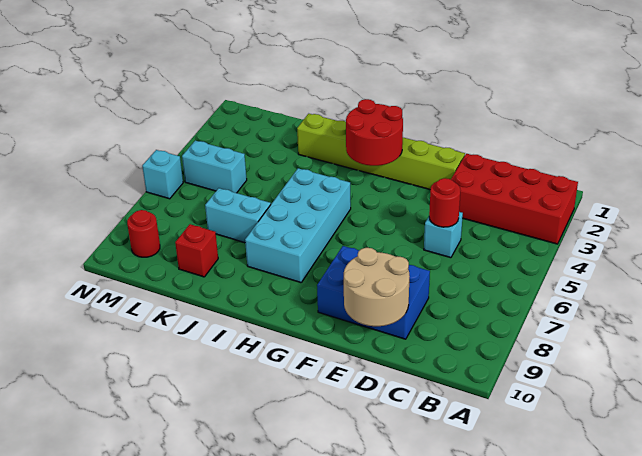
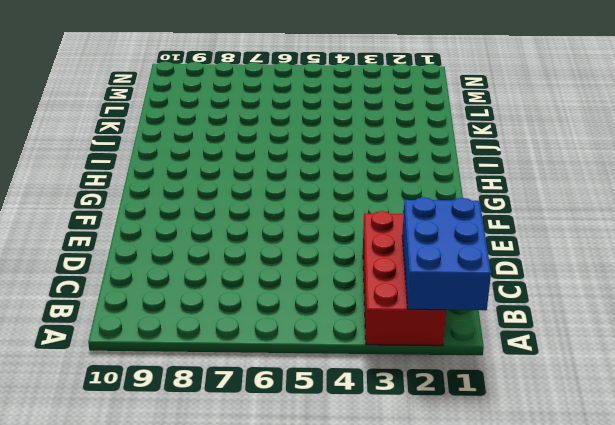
blue 2x3 brick [402,197,491,310] -> blue 2x3 brick moved to [317,246,430,339]
none -> cyan 1x1 brick [424,212,463,258]
none -> lime 1x6 brick [297,114,465,190]
none -> cyan 2x4 brick [245,168,351,283]

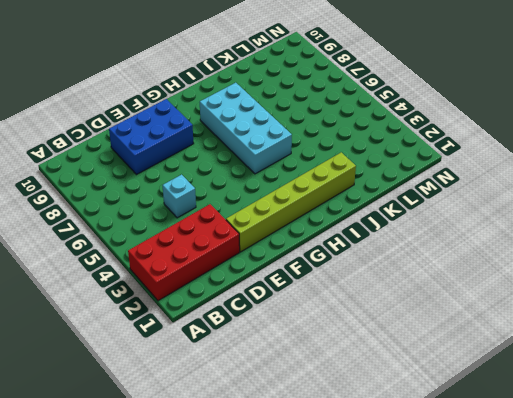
none -> cyan 1x2 brick [205,188,271,243]
none -> red 1x1 brick [175,224,218,277]
none -> cyan 1x2 brick [182,141,247,193]

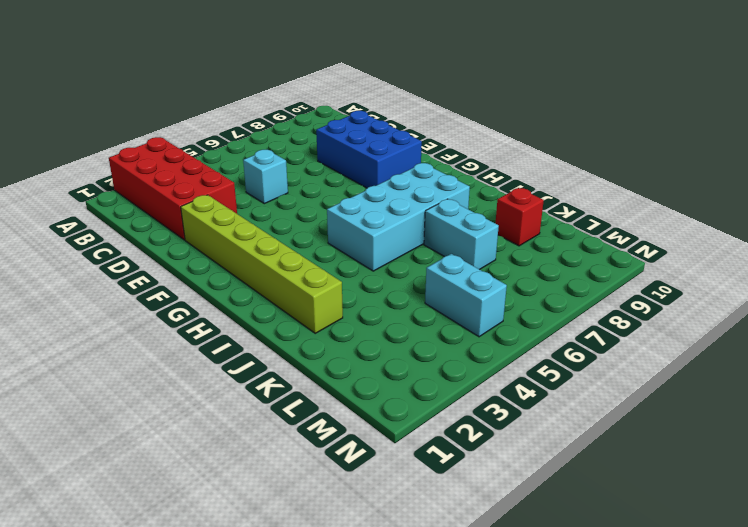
none -> red 1x1 round brick [127,210,160,257]
none -> cyan 1x1 brick [142,150,183,199]
none -> red 1x1 round brick [429,178,461,227]

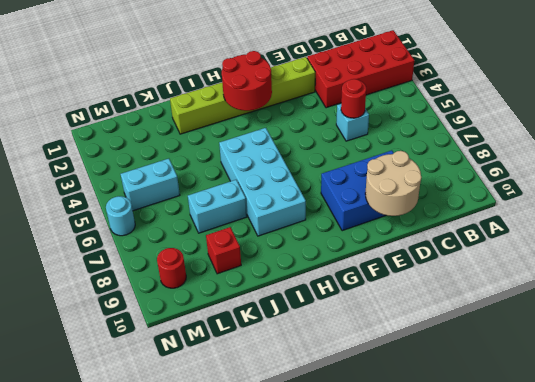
cyan 1x1 round brick [106,196,135,236] -> cyan 1x1 brick [142,150,183,199]

